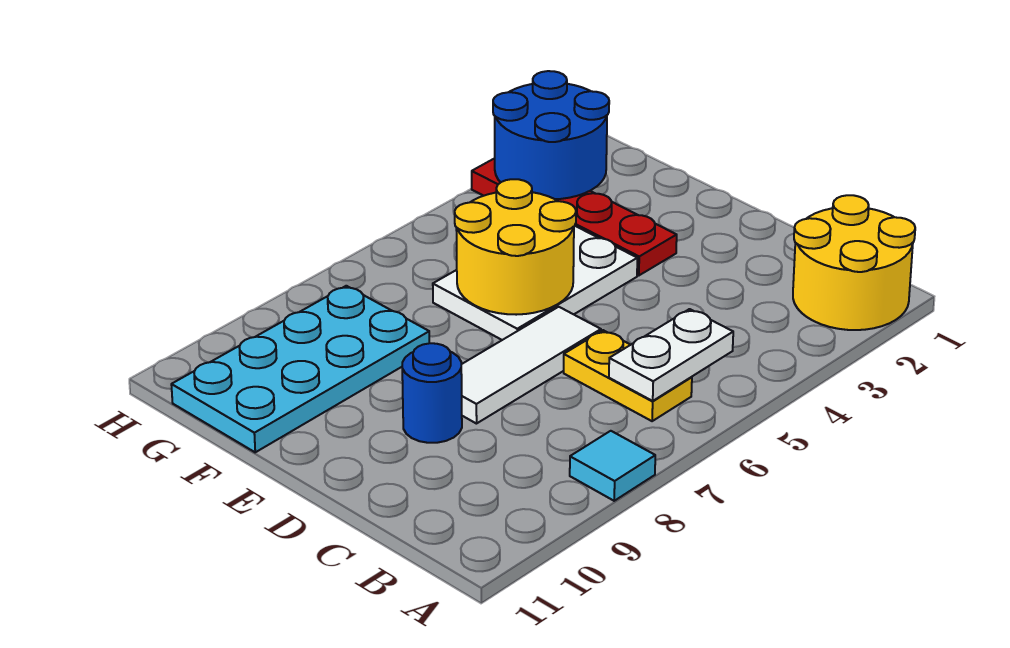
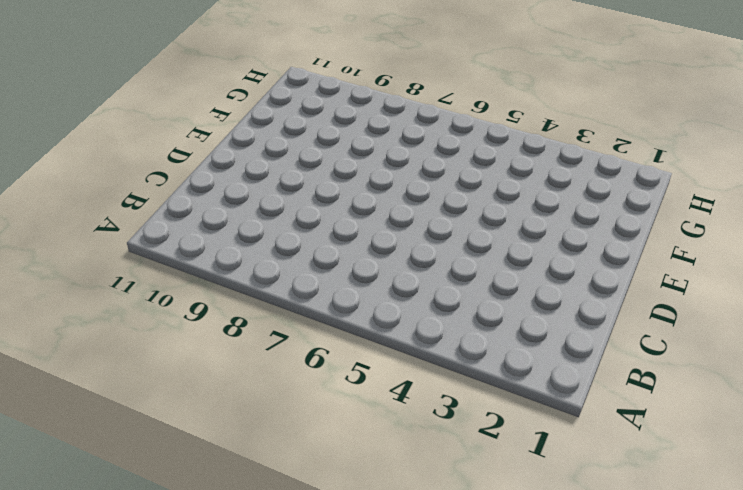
none -> yellow 2x2 round brick [793,195,915,330]
none -> cyan 1x1 tile [570,431,655,501]

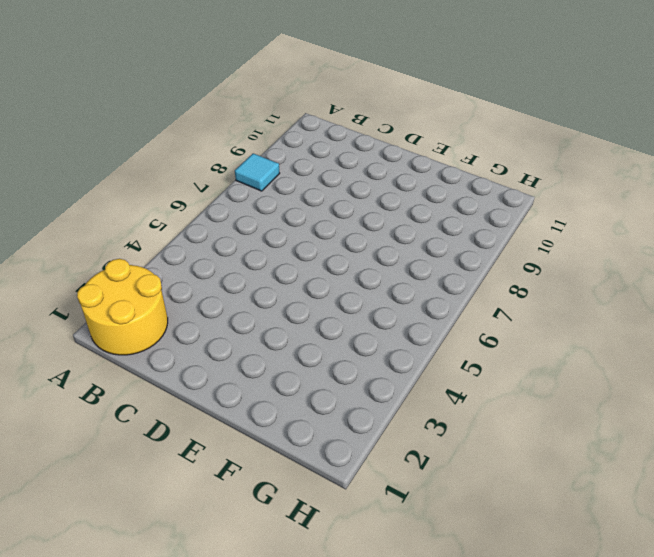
none -> yellow 1x2 plate [564,330,692,421]
none -> white 1x3 tile [461,307,601,424]

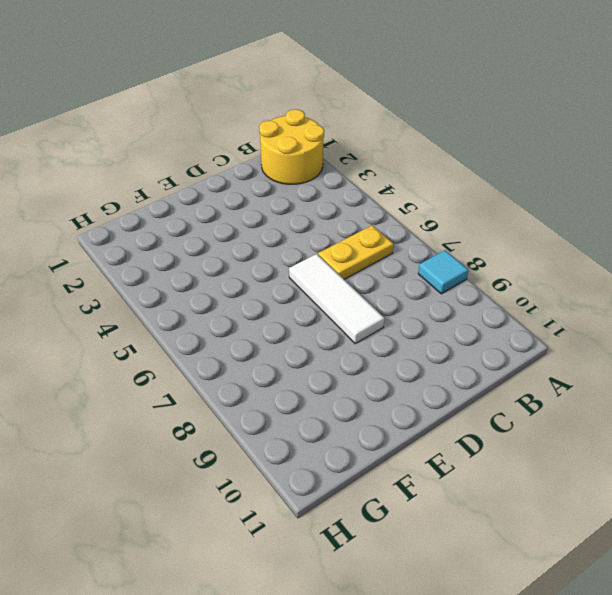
none -> blue 1x1 round brick [402,343,462,443]
none -> red 1x4 plate [472,158,677,276]

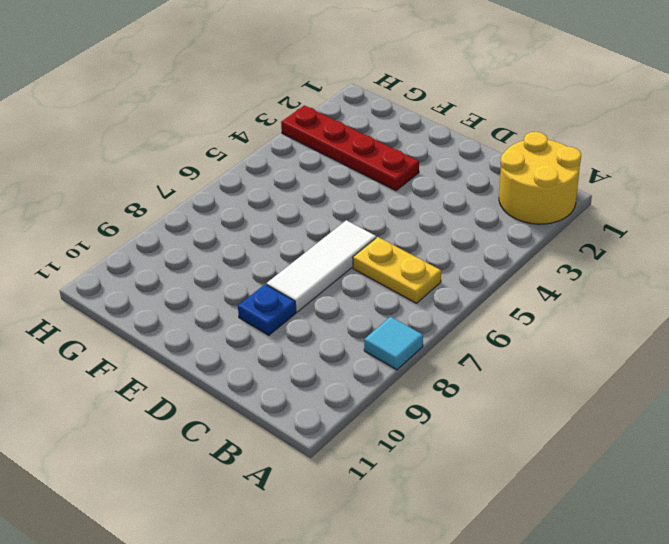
blue 1x1 plate [238,284,296,335] -> blue 1x1 round brick [402,343,462,443]
none -> white 2x3 plate [433,226,637,340]
none -> cyan 2x4 plate [171,286,429,452]

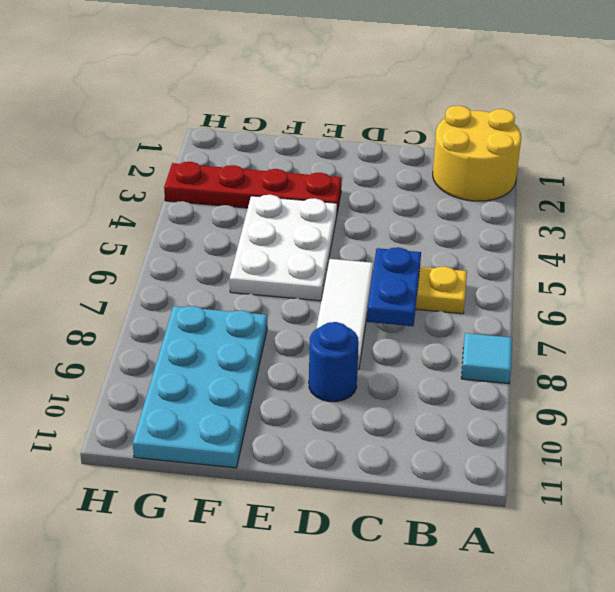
blue 1x2 plate [367,247,421,326] -> none
none -> white 1x2 plate [609,309,733,401]
none -> yellow 2x2 round brick [455,179,576,315]

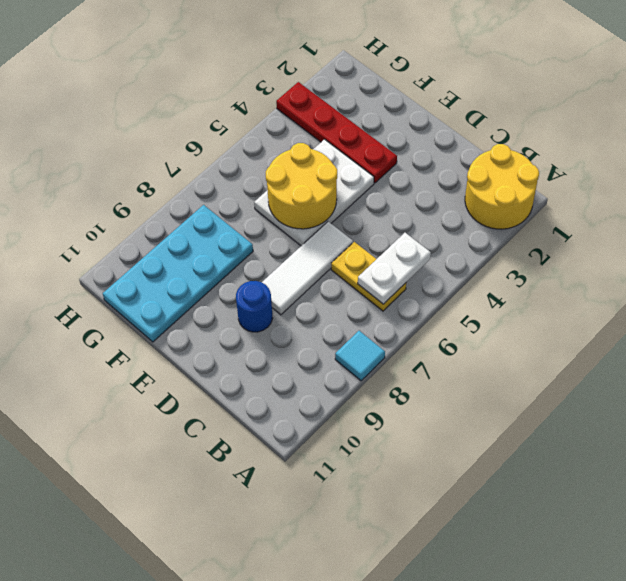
none -> blue 2x2 round brick [493,71,609,199]

